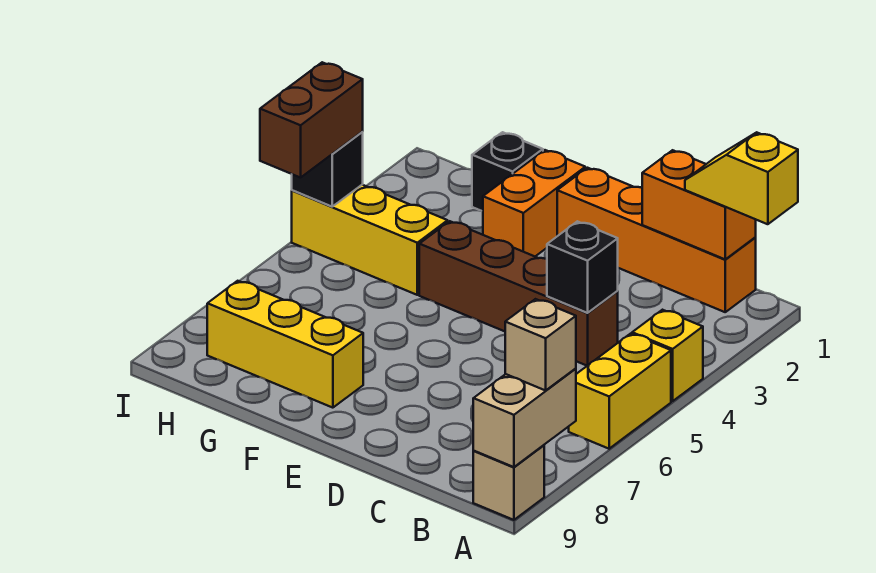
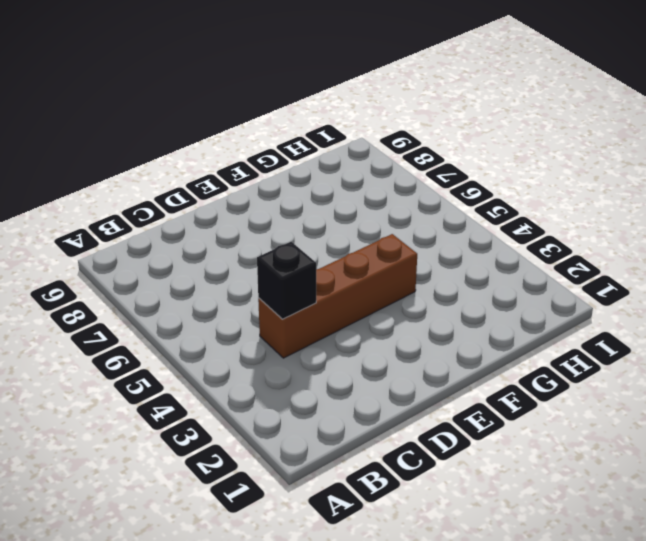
none -> yellow 1x1 brick [632,310,703,401]
none -> yellow 1x2 brick [569,334,671,449]
none -> tan 1x1 brick [473,445,544,520]

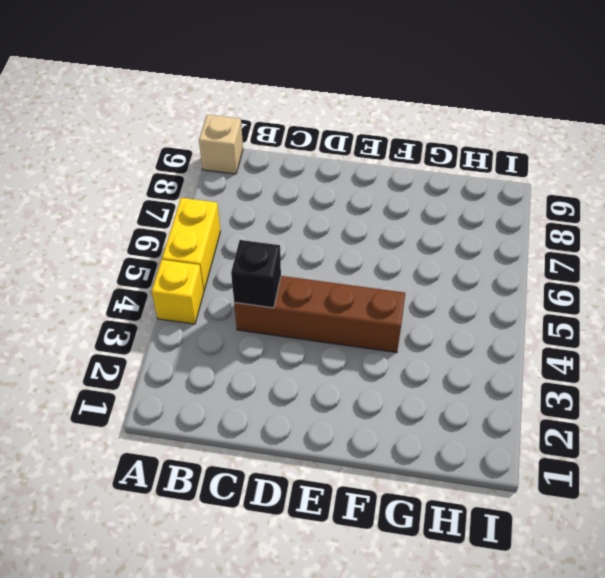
none -> orange 1x4 brick [557,168,756,312]
none -> orange 1x2 brick [483,150,585,256]
none -> yellow 1x3 brick [207,281,363,408]

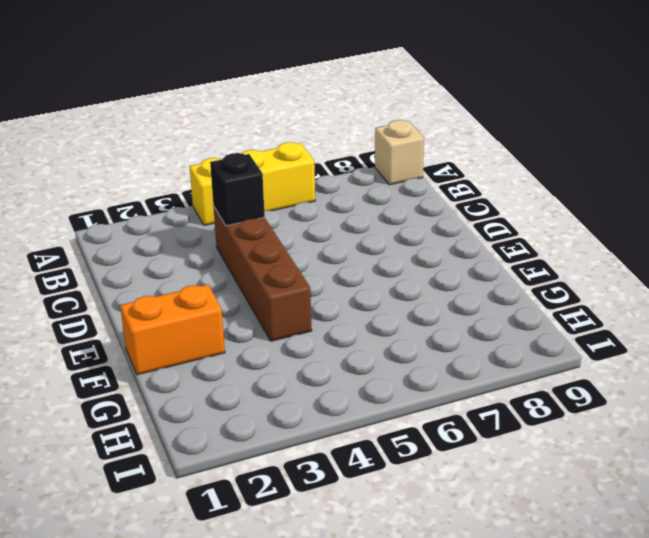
none -> orange 1x4 brick [557,168,756,312]
none -> yellow 1x3 brick [207,281,363,408]
none -> black 1x1 brick [472,132,543,211]

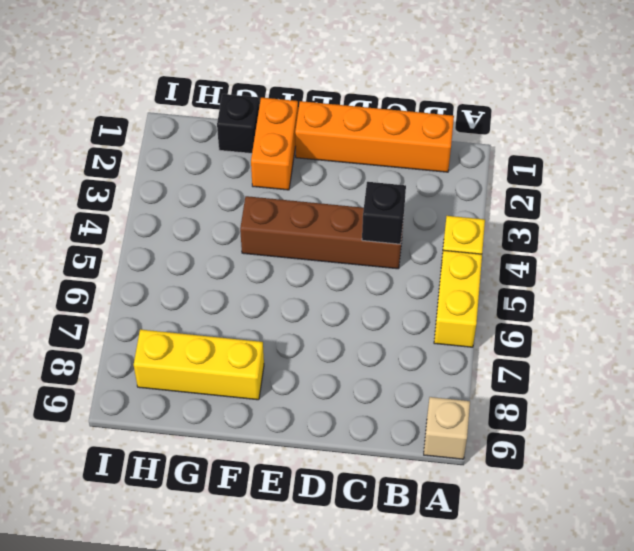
none -> yellow 1x3 brick [292,185,448,295]
none -> tan 1x2 brick [473,369,576,467]
none -> orange 1x2 brick [642,150,756,260]

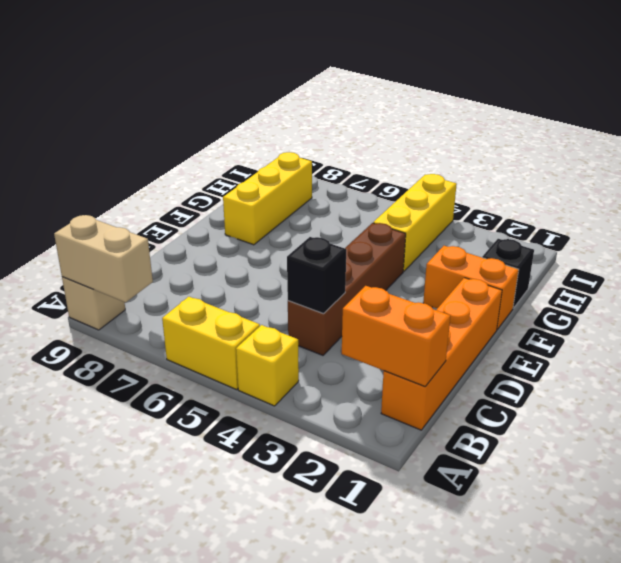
orange 1x2 brick [342,286,450,386] -> orange 1x2 brick turned to [642,150,756,260]
none -> black 1x1 brick [292,132,363,207]
none -> yellow 1x2 slope [685,132,798,224]
none -> tan 1x1 brick [505,299,576,390]

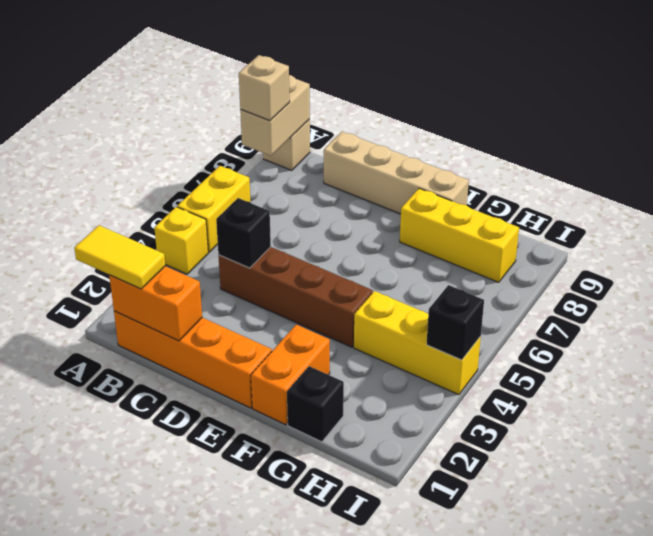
yellow 1x2 tile [74,225,165,289] -> yellow 1x2 slope [685,132,798,224]
tan 1x4 brick [324,131,469,214] -> none
none -> brown 1x2 brick [260,62,363,178]

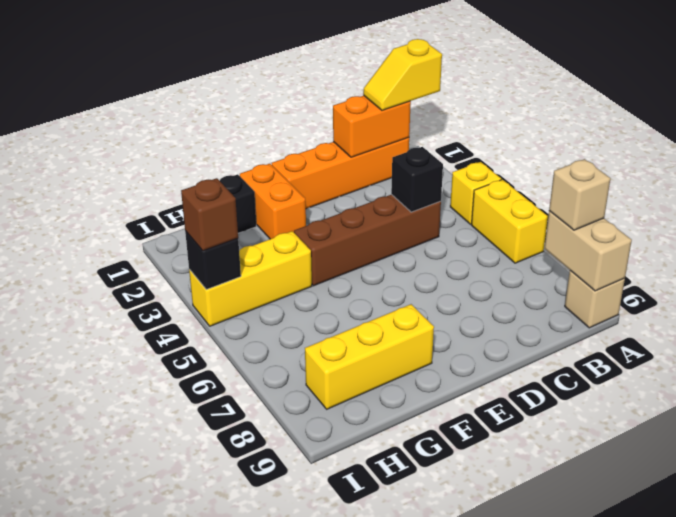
brown 1x1 brick [181,178,238,251] -> brown 1x2 brick [260,62,363,178]

